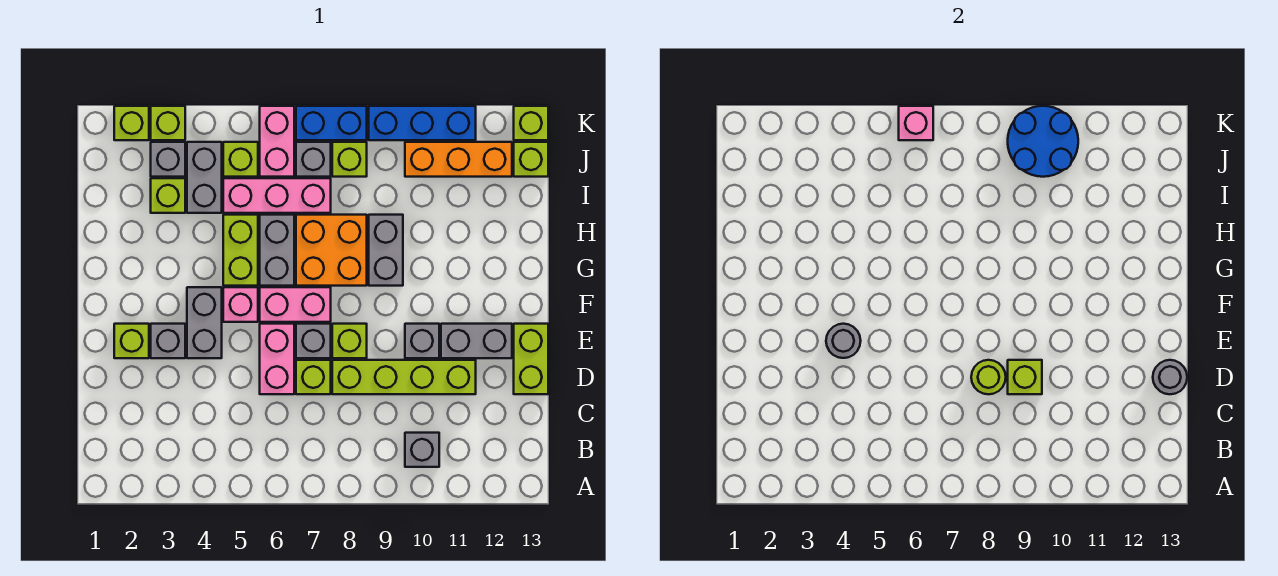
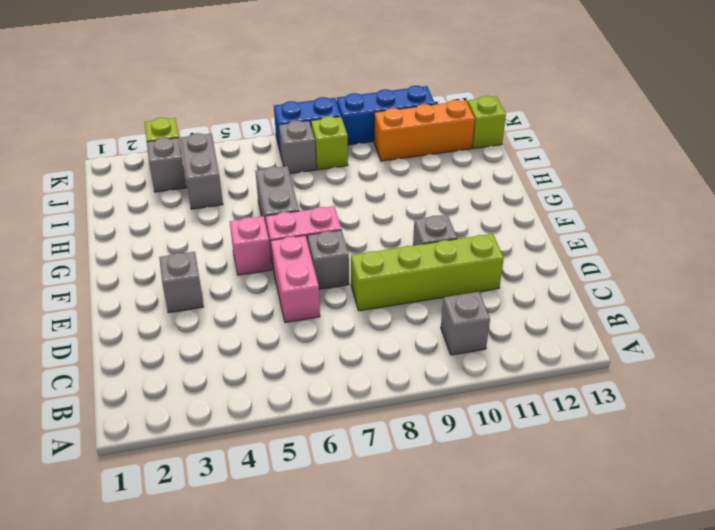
none -> lime 1x1 brick [296,360,331,394]
none -> lime 1x2 brick [514,324,548,394]
none -> lime 1x1 brick [114,324,149,358]
none -> grey 1x2 brick [187,287,222,358]

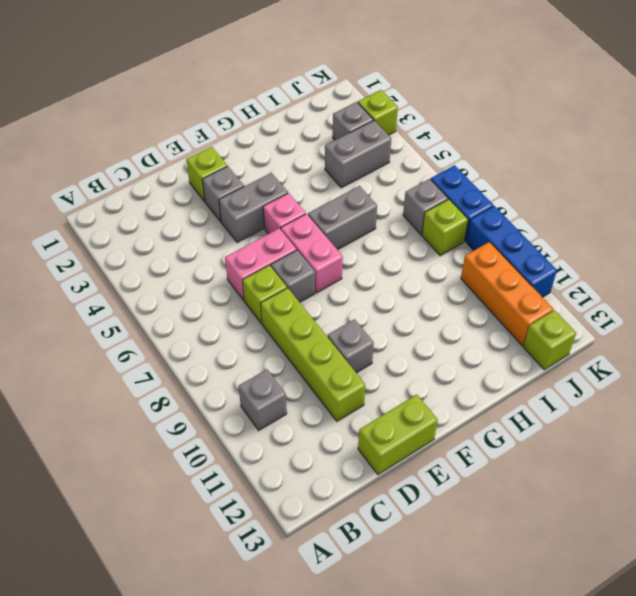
none -> lime 1x1 brick [332,324,367,358]
none -> grey 1x2 brick [441,324,512,358]
none -> lime 1x2 brick [223,215,258,286]
none -> orange 2x2 brick [296,215,367,286]

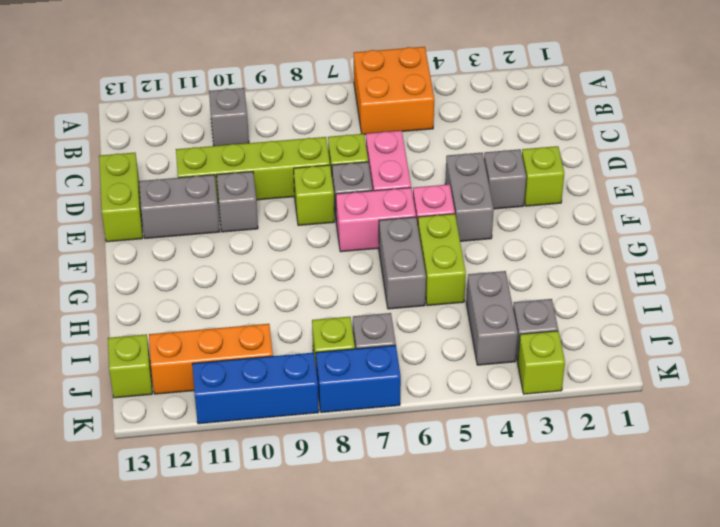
orange 2x2 brick [354,47,434,135] -> orange 2x2 brick moved to [296,215,367,286]
none -> grey 1x2 brick [369,215,403,286]
none -> lime 1x1 brick [151,178,185,213]
none -> pink 1x3 brick [223,178,331,213]
none -> lime 1x1 brick [223,142,258,177]

